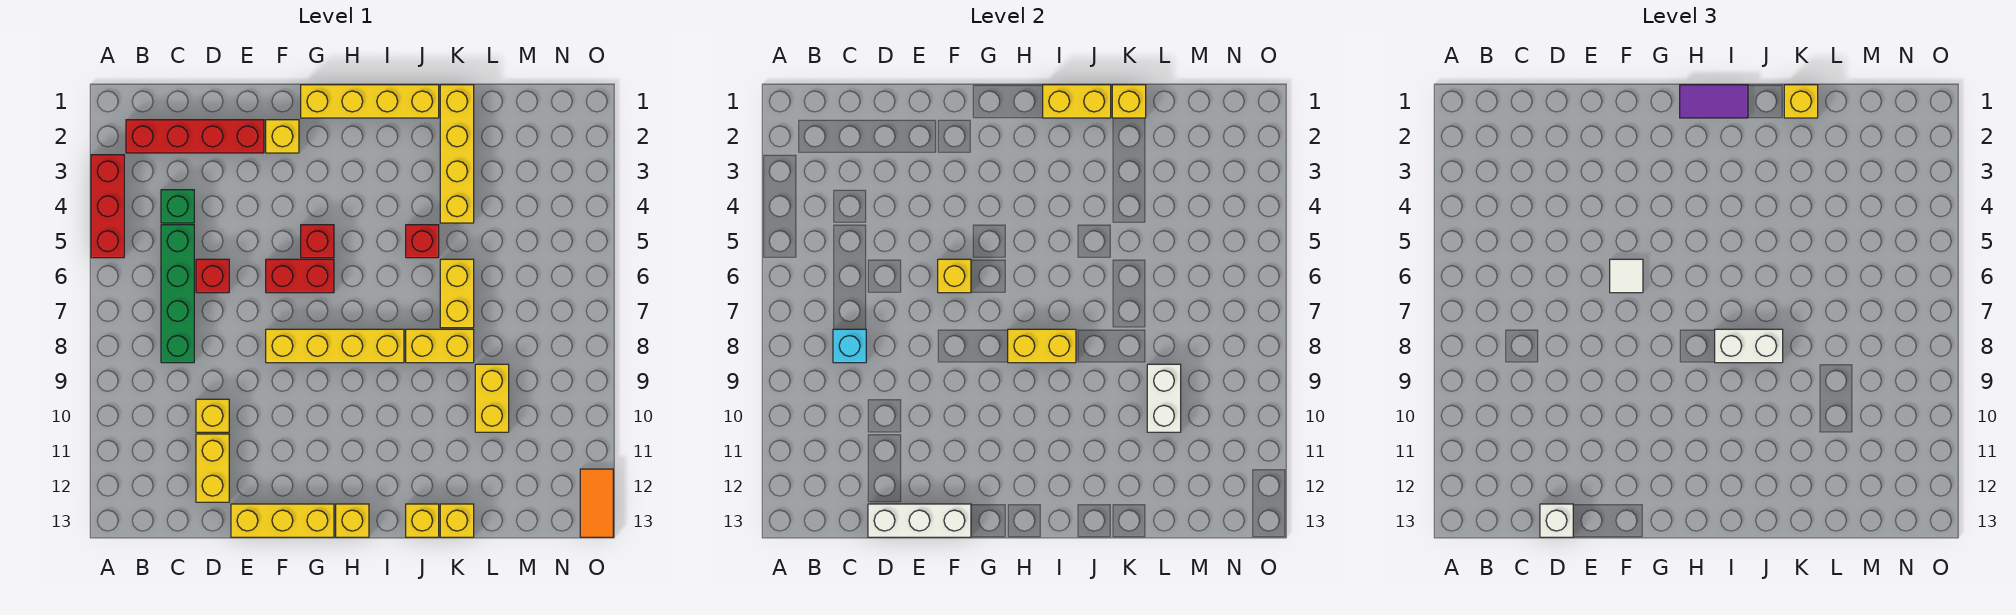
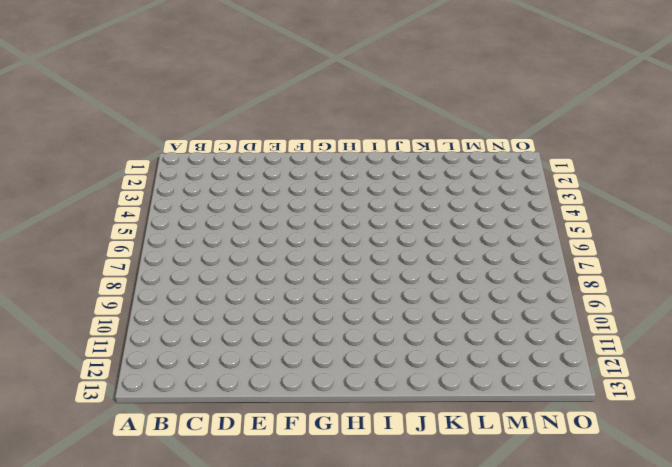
none -> red 1x3 brick [91,155,124,258]
none -> red 1x4 brick [126,120,264,153]
none -> green 1x1 brick [161,190,194,223]
none -> green 1x4 brick [161,225,194,363]

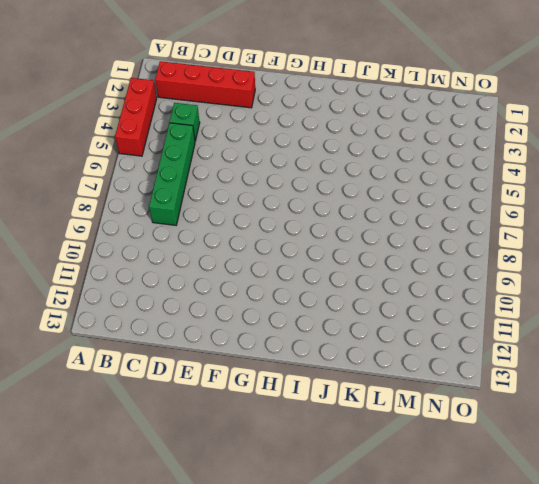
none -> red 1x1 brick [196,259,229,293]
none -> yellow 1x1 brick [196,399,229,432]
none -> yellow 1x2 brick [196,434,229,502]
none -> yellow 1x3 brick [231,504,334,537]

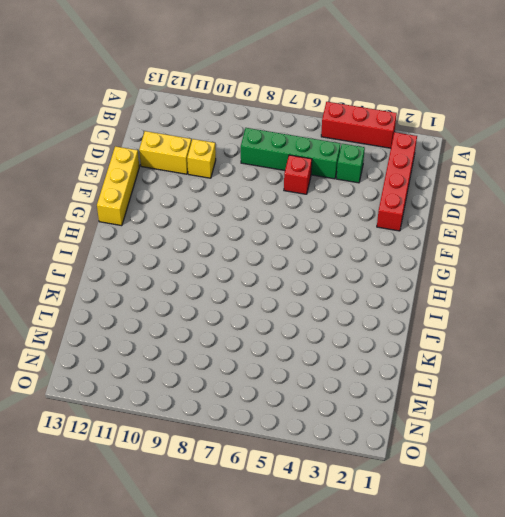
none -> yellow 1x1 brick [266,120,299,153]
none -> red 1x2 brick [266,259,334,293]
none -> yellow 1x4 brick [266,329,404,363]
none -> yellow 1x4 brick [301,85,439,118]

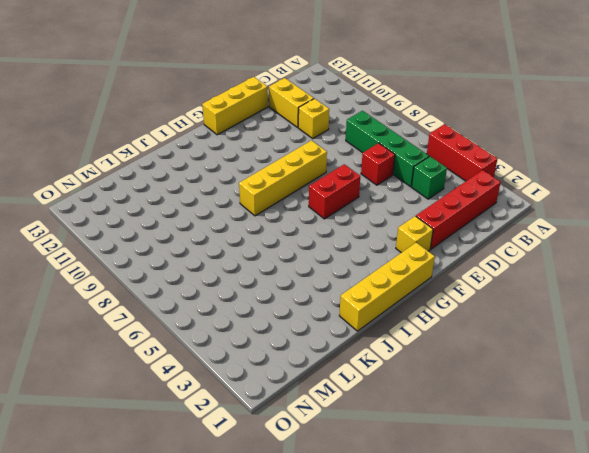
none -> red 1x1 brick [301,225,334,258]
none -> yellow 1x1 brick [336,504,369,537]
none -> red 1x1 brick [406,225,439,258]
none -> yellow 1x2 brick [406,329,474,363]

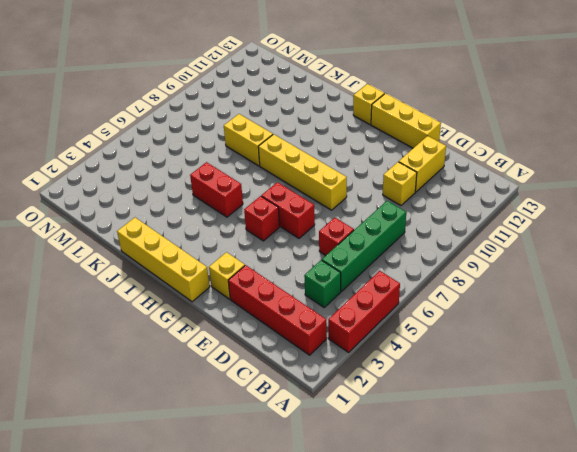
red 1x2 brick [190,162,243,217] -> red 1x1 brick [406,225,439,258]
none -> yellow 1x1 brick [406,504,439,537]
none -> yellow 1x4 brick [440,85,474,223]
none -> yellow 1x2 brick [440,259,474,328]
none -> yellow 1x1 brick [440,504,474,537]

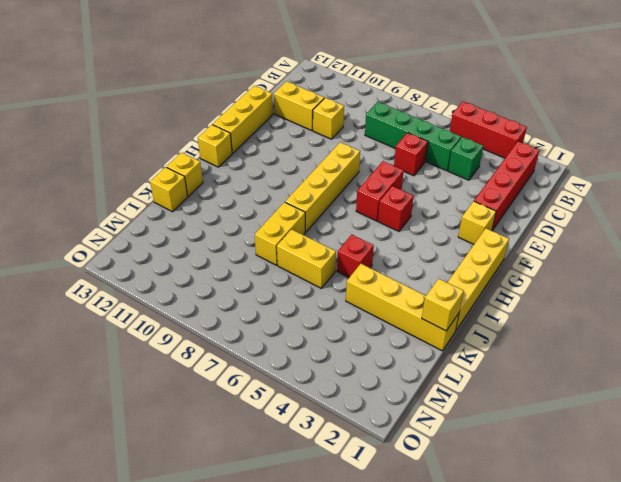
none -> yellow 1x2 brick [475,364,509,432]
none -> orange 1x2 tile [580,469,613,537]
none -> cyan 1x1 brick [833,329,866,363]
none -> white 1x3 brick [868,504,971,537]

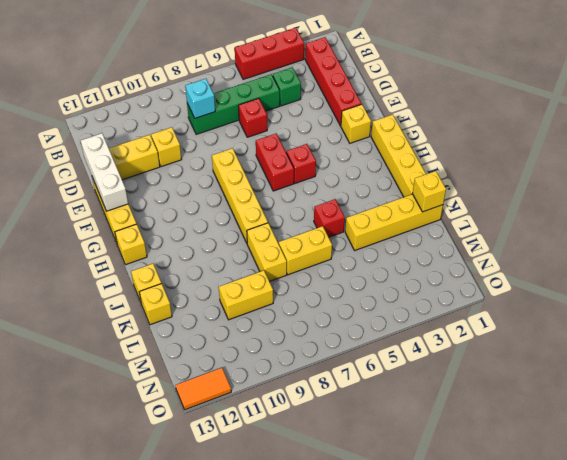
none -> yellow 1x1 brick [938,259,971,293]
none -> yellow 1x2 brick [1008,329,1076,363]
none -> yellow 1x2 brick [1043,85,1111,118]
none -> white 1x2 brick [1147,364,1181,432]

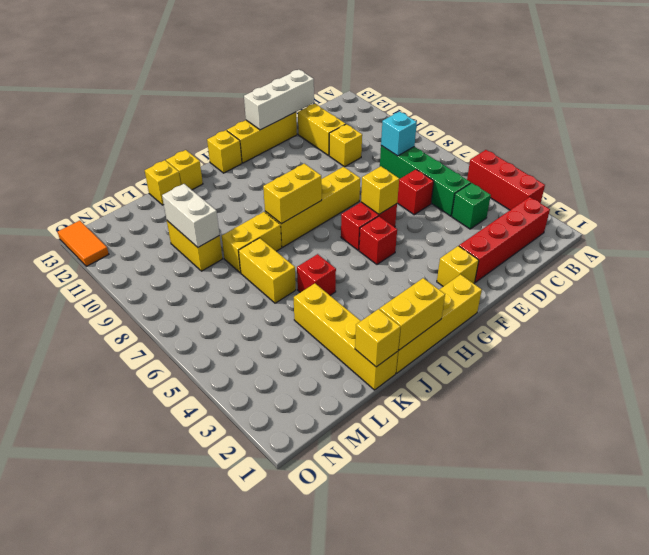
none -> white 1x1 brick [1540,504,1573,537]
none -> white 1x1 tile [1610,259,1643,293]
none -> purple 1x2 tile [1680,85,1748,118]
none -> white 1x2 brick [1715,329,1783,363]

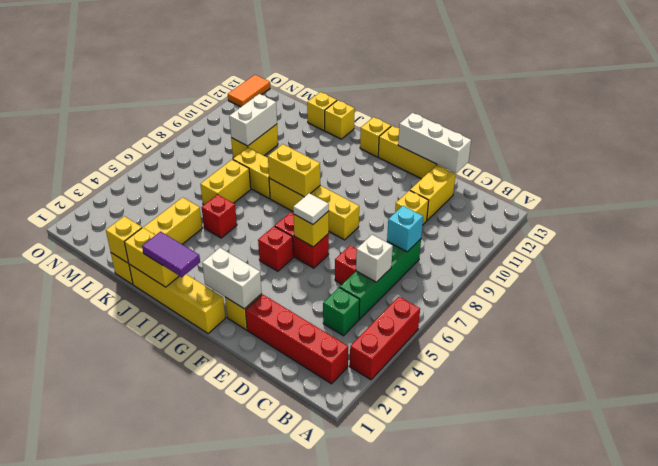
white 1x1 brick [356,235,393,282] -> white 1x1 brick moved to [1540,504,1573,537]
white 1x2 brick [202,248,262,309] -> white 1x2 brick moved to [1715,329,1783,363]
none -> yellow 1x1 brick [1784,85,1818,118]

